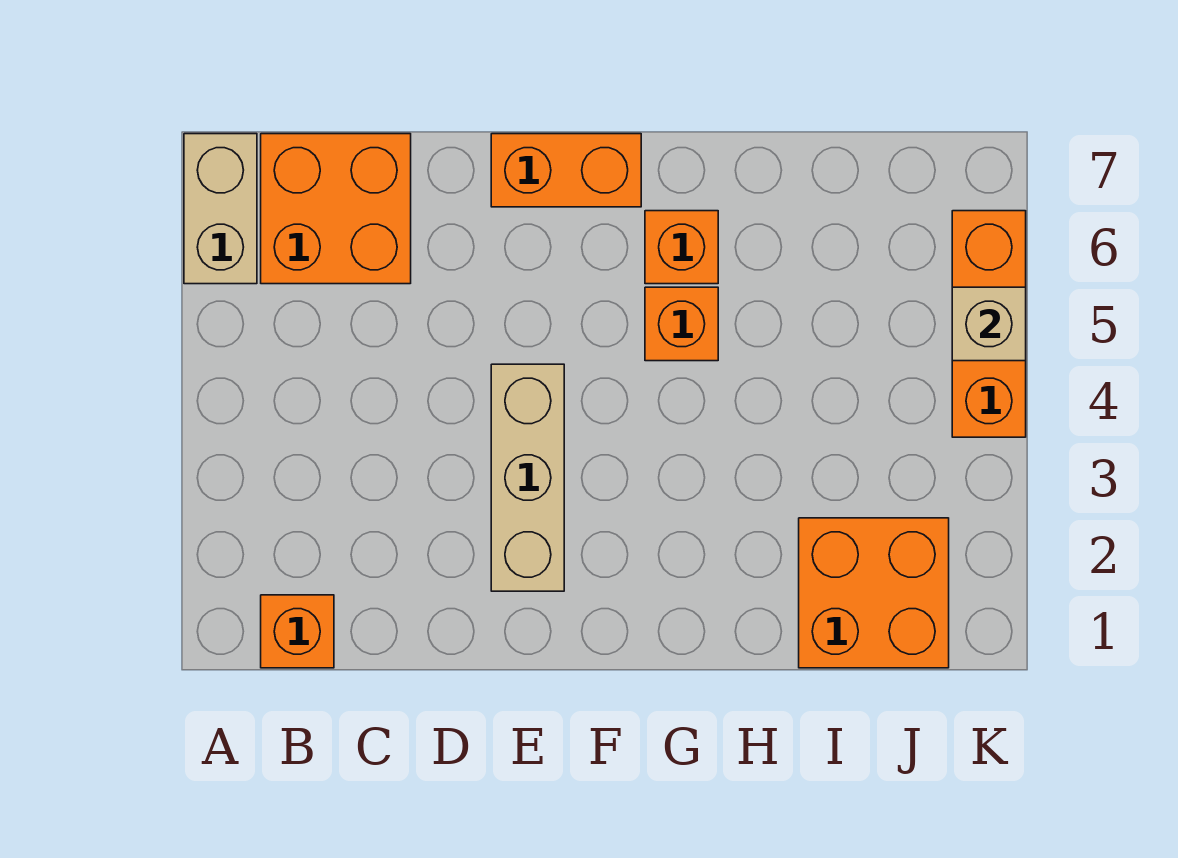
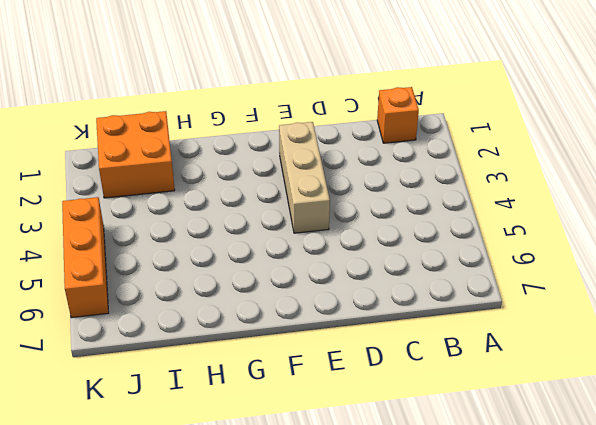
none -> tan 1x2 brick [184,134,257,284]
none -> orange 2x2 brick [261,134,411,284]

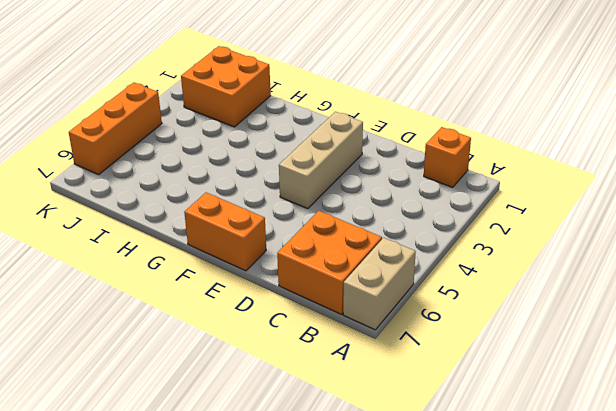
none -> orange 1x1 brick [645,287,718,361]
none -> orange 1x1 brick [645,211,718,284]

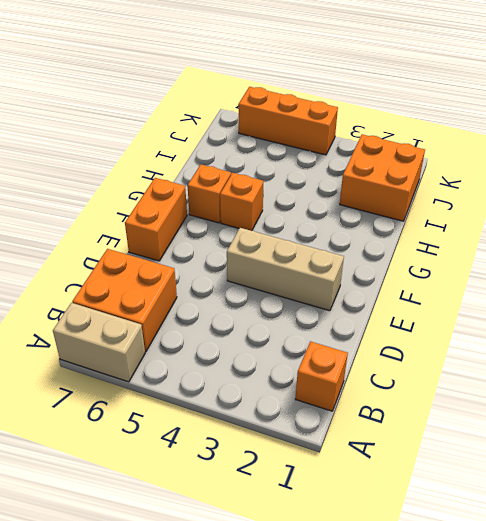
none -> tan 1x1 brick [952,287,1026,361]

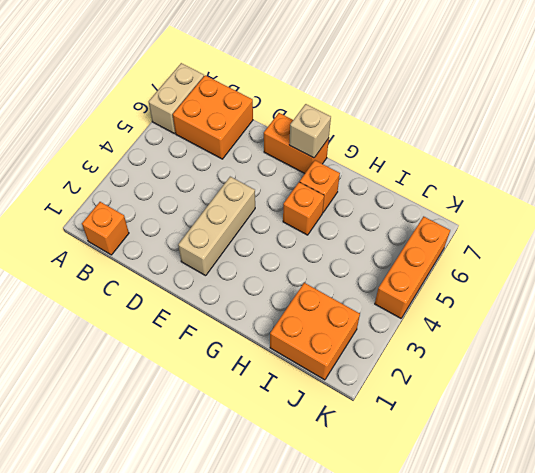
tan 1x1 brick [289,104,331,158] -> tan 1x1 brick moved to [952,287,1026,361]

